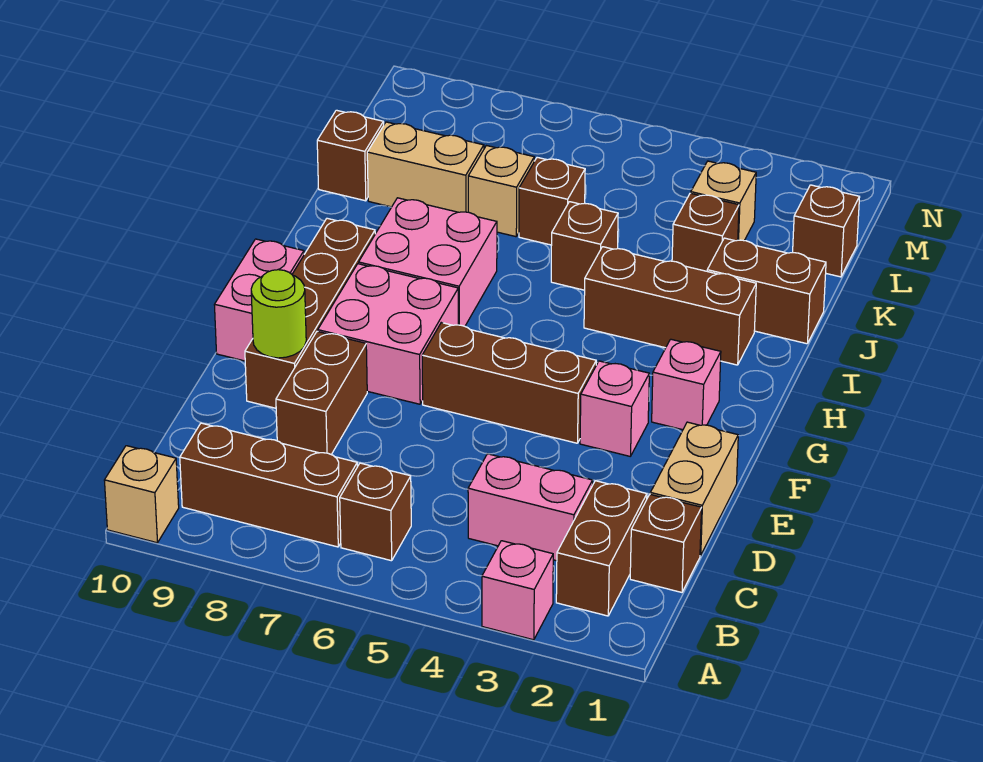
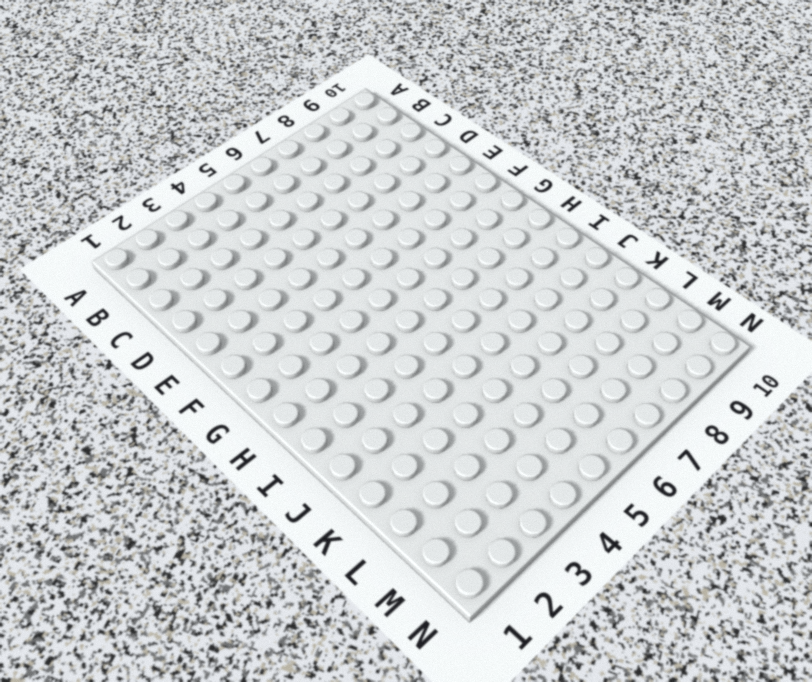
none -> pink 1x1 brick [482,541,553,640]
none -> tan 1x1 brick [104,446,179,543]
none -> brown 1x2 brick [556,481,647,616]

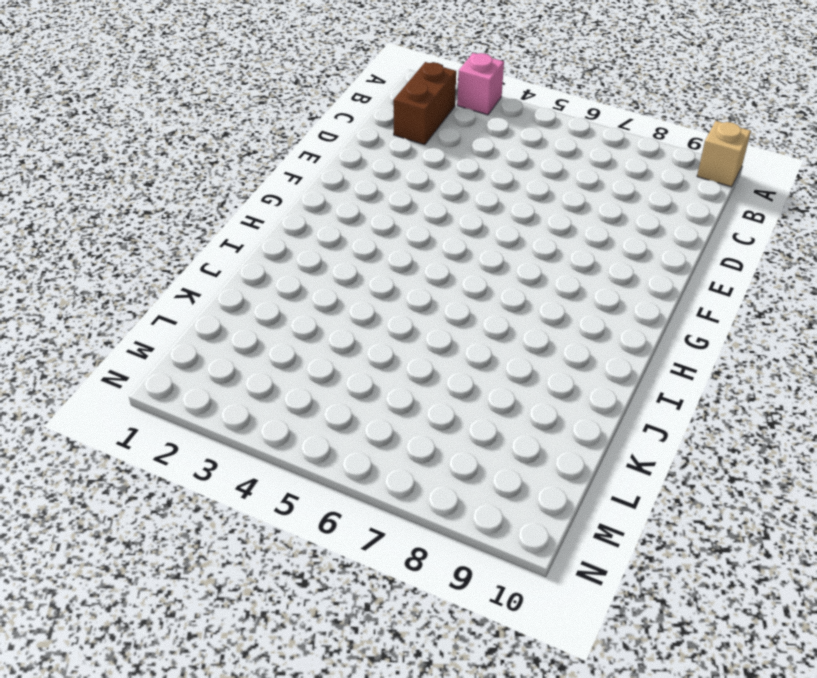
none -> brown 1x1 brick [340,463,411,561]
none -> brown 1x3 brick [180,423,357,547]
none -> brown 1x1 brick [630,494,702,592]

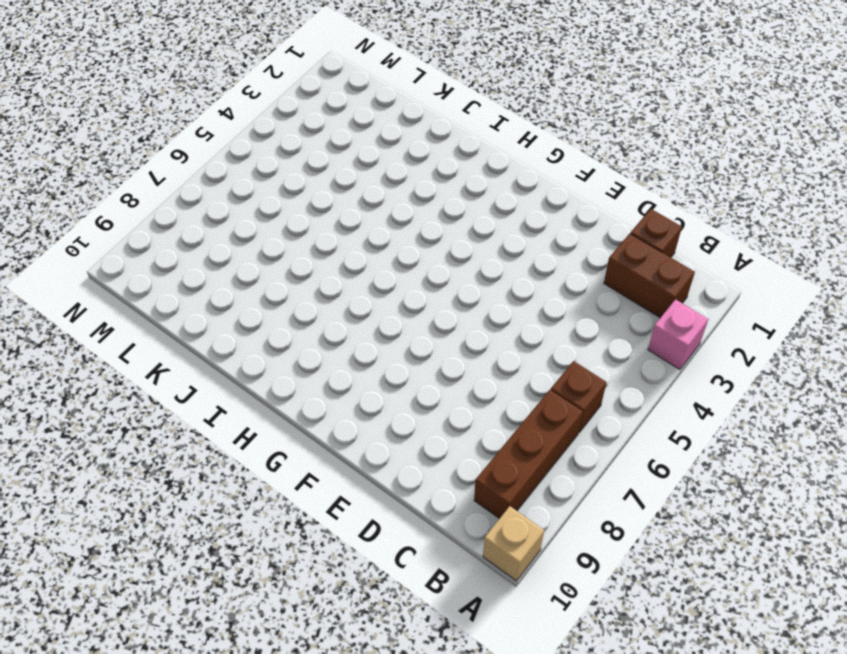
none -> pink 1x2 brick [468,454,593,561]
none -> tan 1x2 brick [650,422,738,555]
none -> brown 1x2 brick [276,331,367,454]

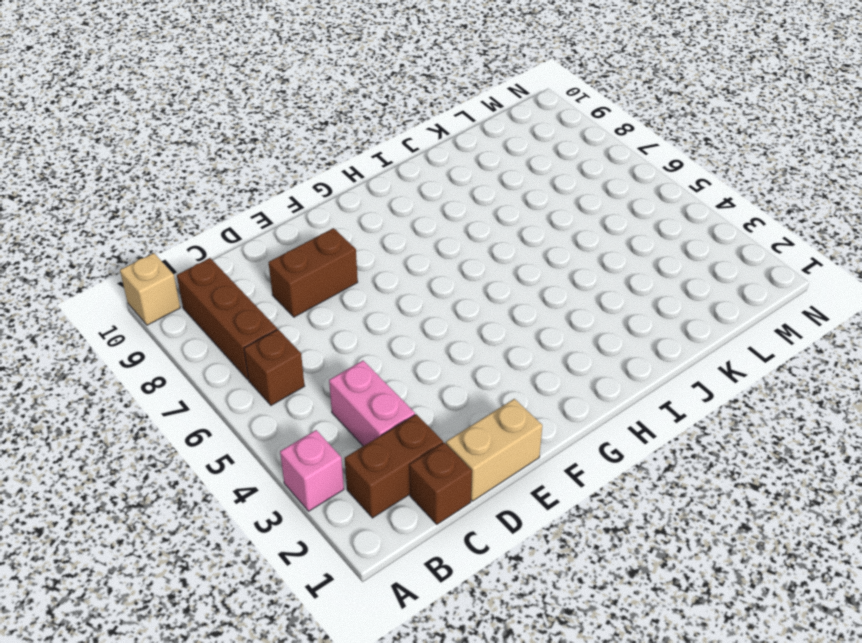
none -> brown 1x4 brick [245,218,376,408]
none -> pink 1x1 brick [580,361,649,456]
none -> brown 1x3 brick [422,323,596,443]

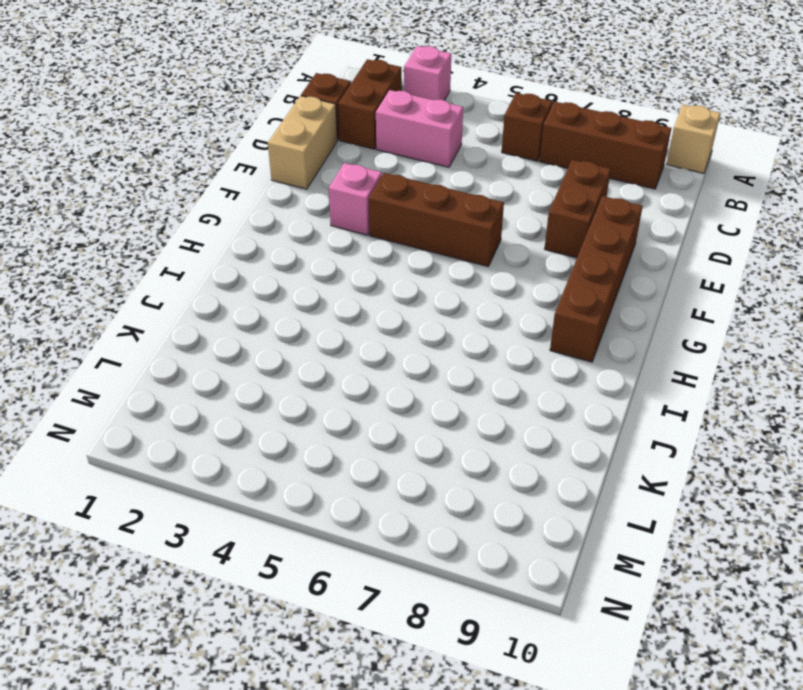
none -> pink 2x2 brick [318,264,458,404]
none -> pink 1x2 brick [214,239,304,361]
none -> pink 1x1 brick [652,339,721,430]

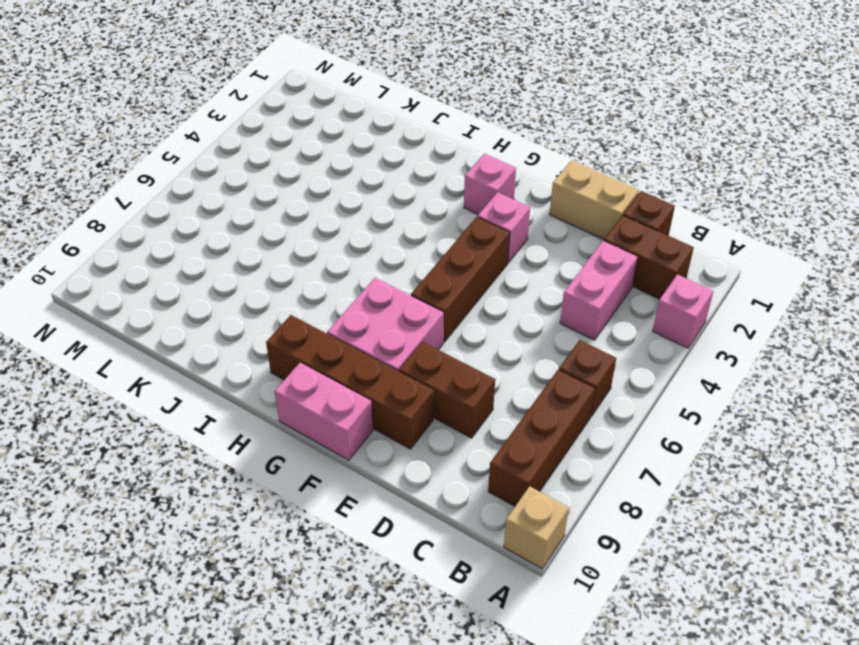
none -> pink 2x2 brick [359,198,497,326]
none -> brown 1x3 brick [584,247,756,365]
none -> brown 1x2 brick [707,238,826,344]

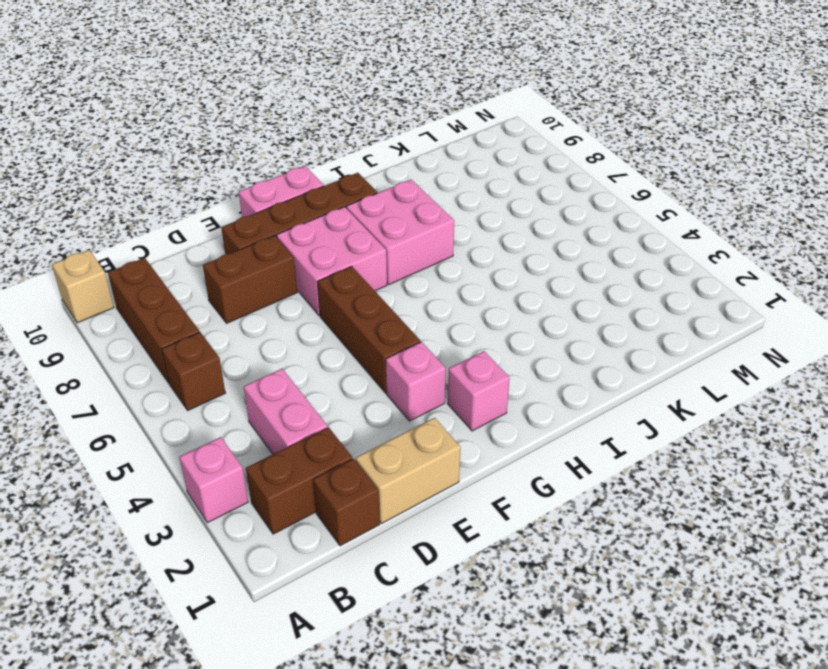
none -> brown 1x3 brick [584,247,756,365]
none -> brown 1x2 brick [707,238,826,344]
none -> brown 1x1 brick [551,202,618,290]

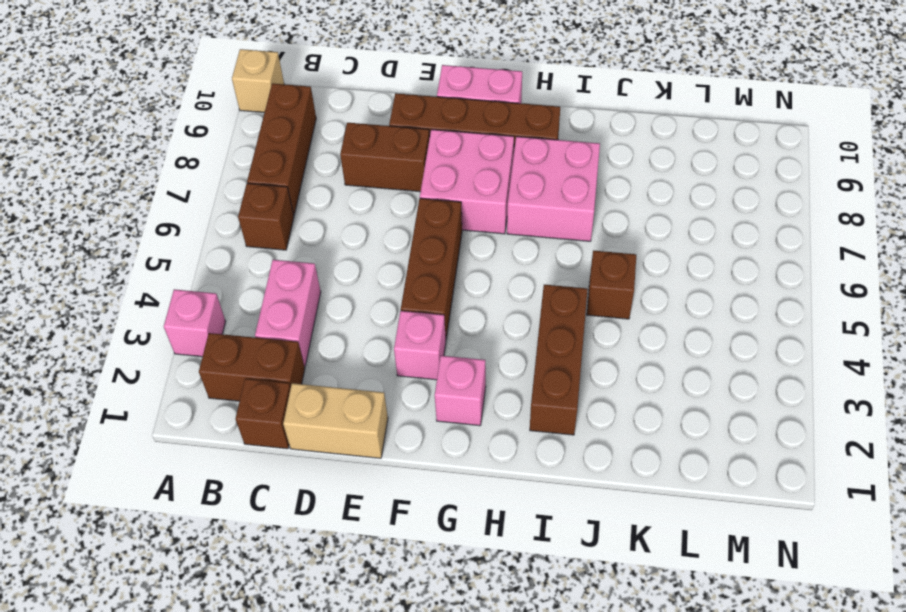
none -> brown 1x2 brick [707,238,826,344]
none -> brown 1x1 brick [672,193,739,271]
none -> brown 1x1 brick [519,157,585,245]

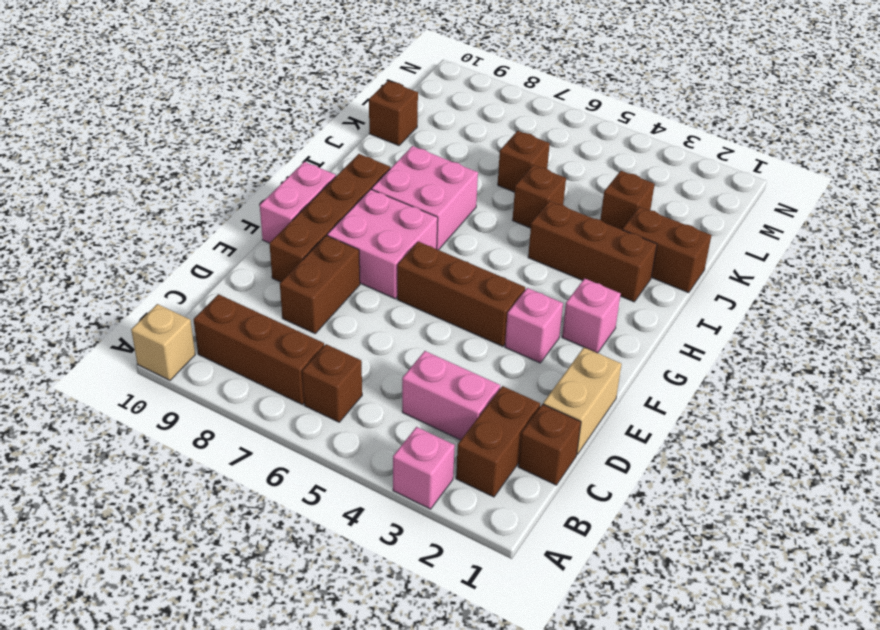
none -> tan 1x1 brick [468,146,534,237]
none -> tan 1x2 brick [367,122,484,212]
none -> brown 1x1 brick [793,185,860,277]

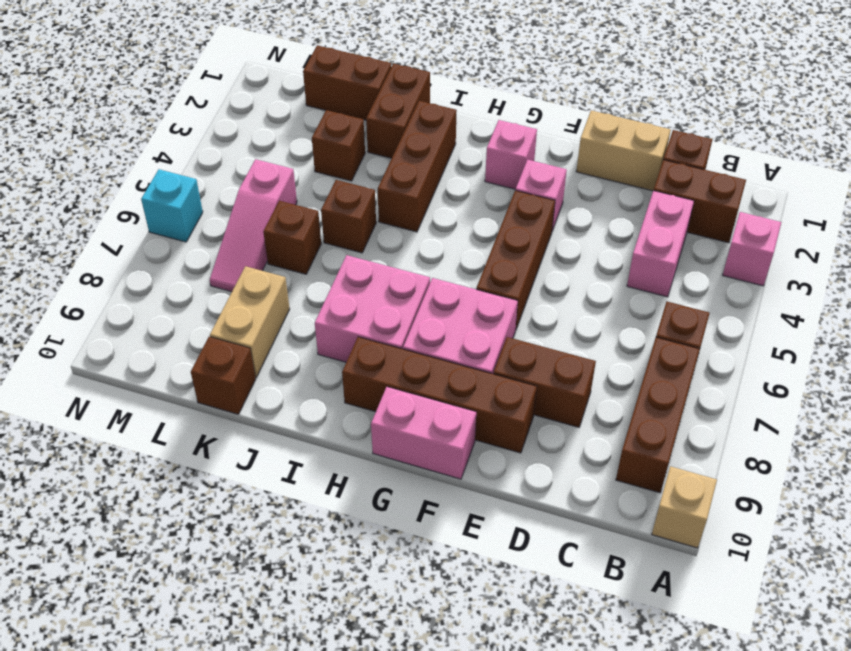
brown 1x2 brick [303,45,391,120] -> brown 1x1 brick [793,185,860,277]
pink 1x3 slope [210,159,297,292] -> none
cyan 1x1 brick [141,169,203,242] -> none
none -> tan 1x1 brick [468,146,534,237]
none -> tan 1x1 brick [691,161,756,241]
none -> lime 1x1 round brick [251,270,306,358]

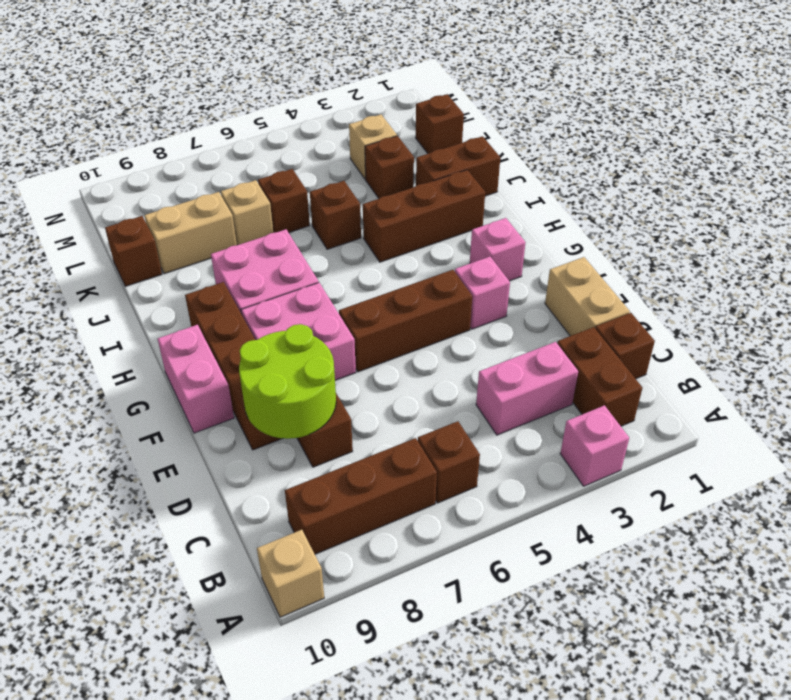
lime 2x2 round brick [239,324,336,439] -> lime 1x1 round brick [251,270,306,358]

